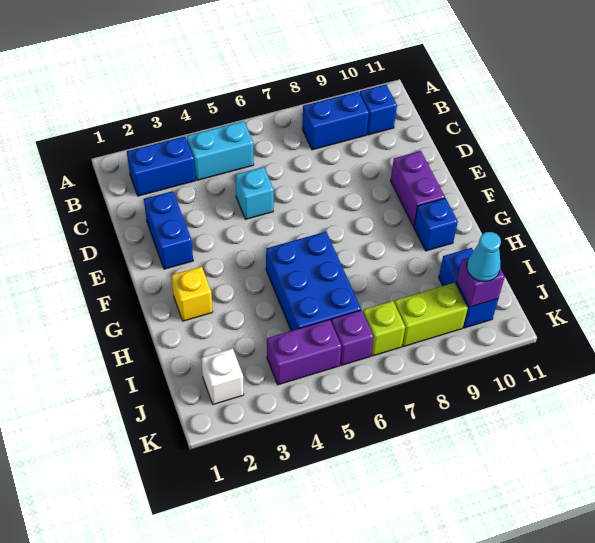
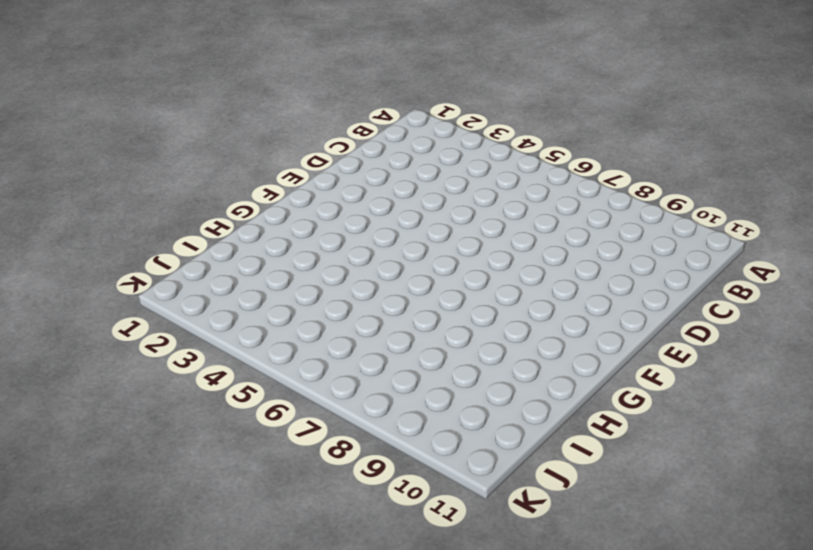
none -> blue 1x2 brick [127,136,195,196]
none -> cyan 1x2 brick [187,121,254,180]
none -> blue 1x2 brick [302,92,369,150]

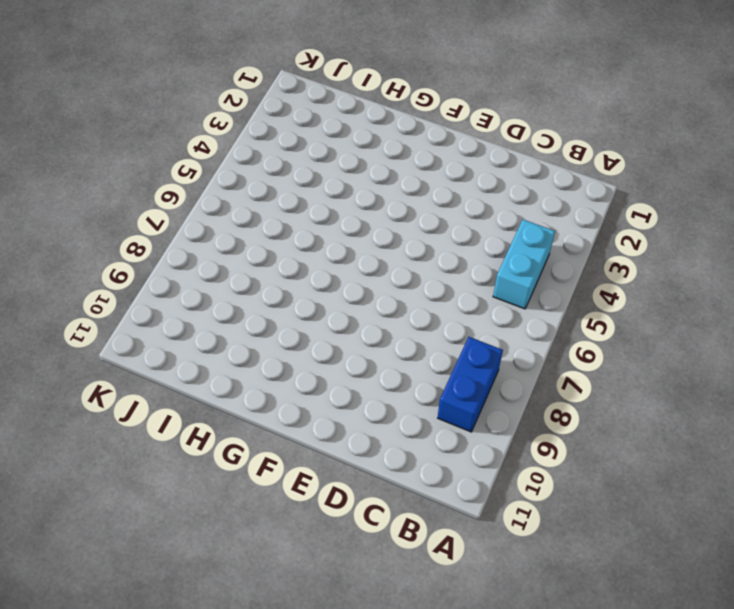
none -> blue 1x2 brick [127,136,195,196]
none -> blue 1x1 brick [359,85,397,135]
none -> blue 1x2 brick [144,191,193,269]

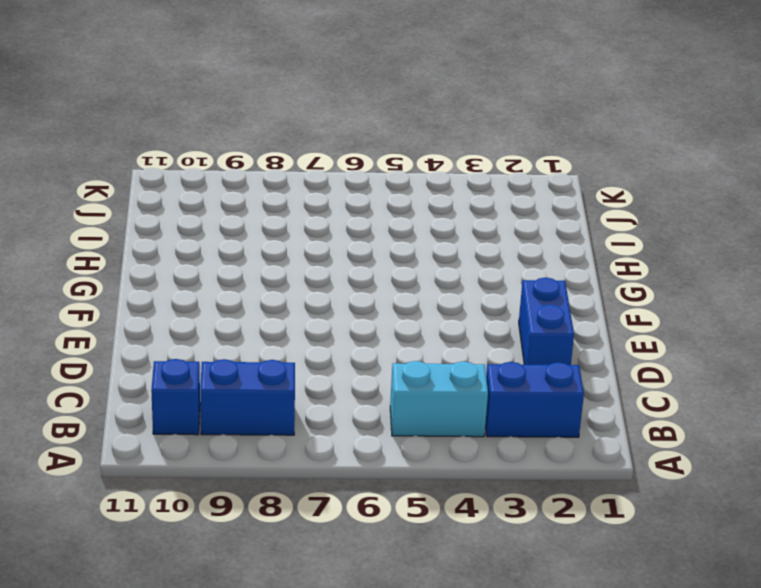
none -> cyan 1x1 brick [235,167,274,219]
none -> purple 1x2 brick [391,151,445,227]
none -> yellow 1x1 brick [171,267,213,321]

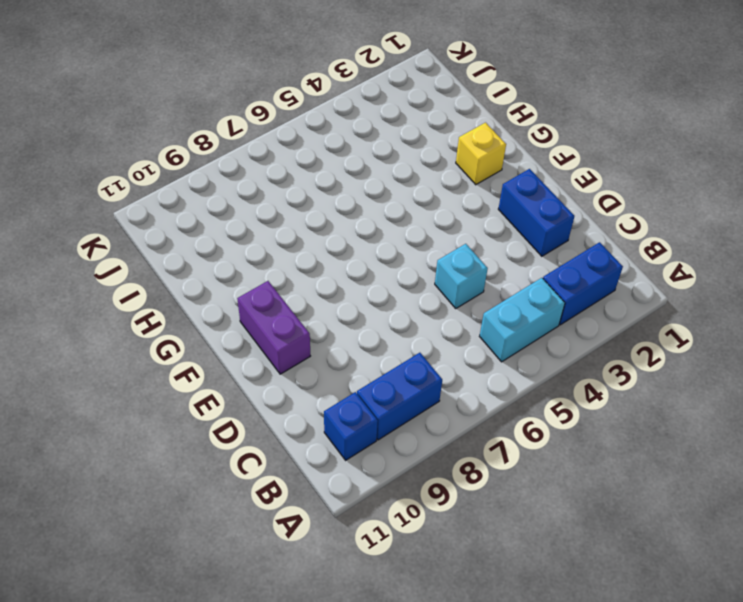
none -> blue 2x3 brick [266,232,361,331]
none -> blue 1x1 brick [414,198,458,251]
none -> blue 1x2 brick [439,248,498,328]

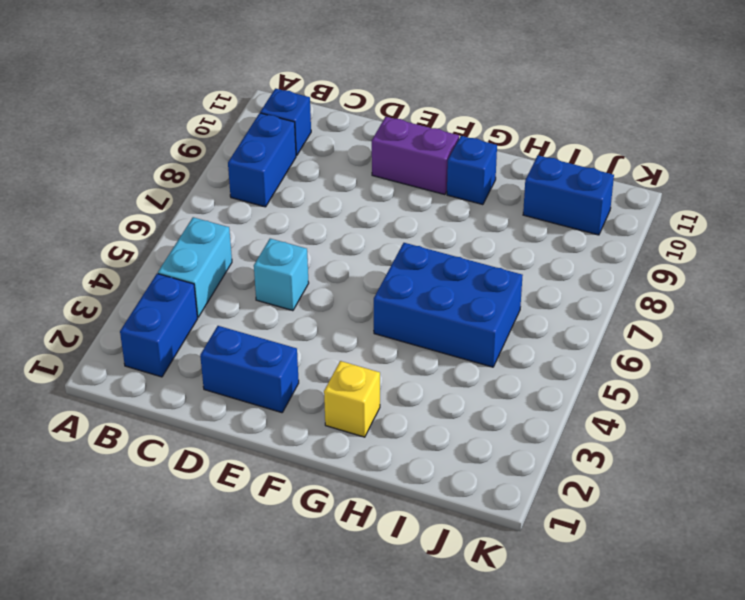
none -> white 1x1 brick [201,348,244,404]
none -> purple 1x2 brick [267,320,342,385]
none -> purple 1x1 brick [331,310,374,366]

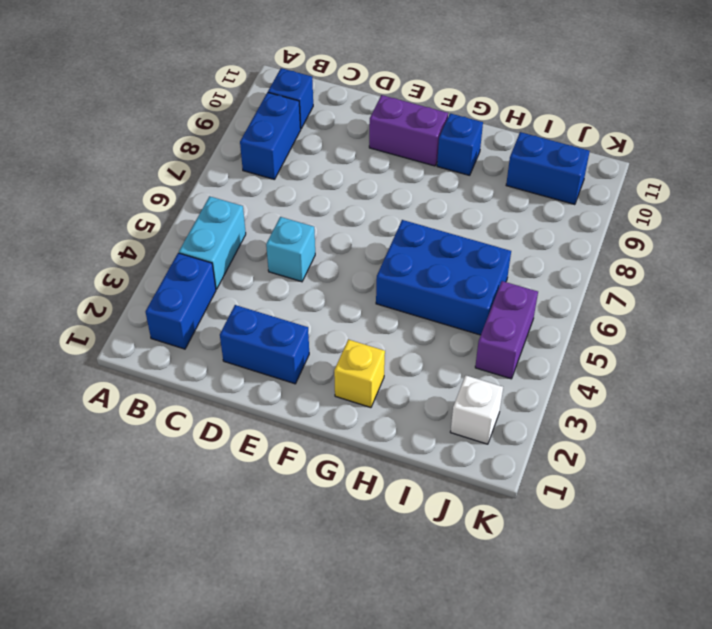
none -> purple 1x1 brick [331,310,374,366]
none -> lime 1x1 brick [363,301,405,356]
none -> lime 1x2 brick [394,283,468,347]

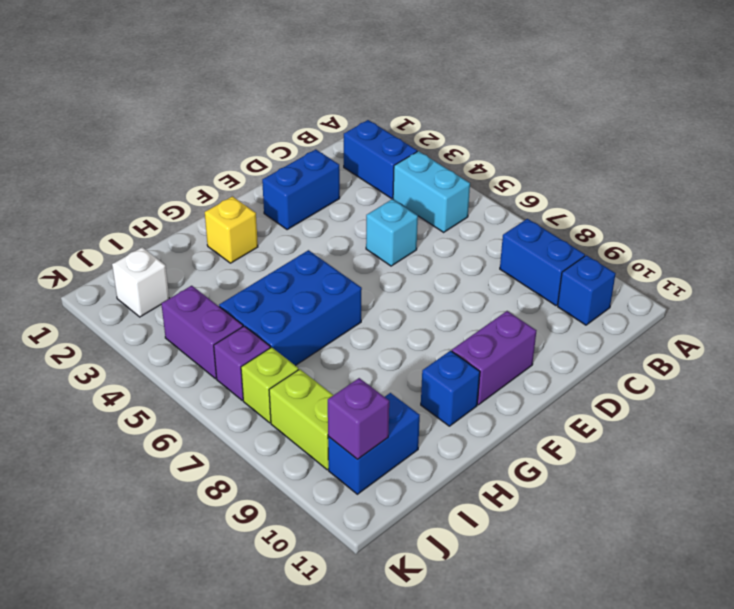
none -> cyan 1x1 cone [467,232,501,282]

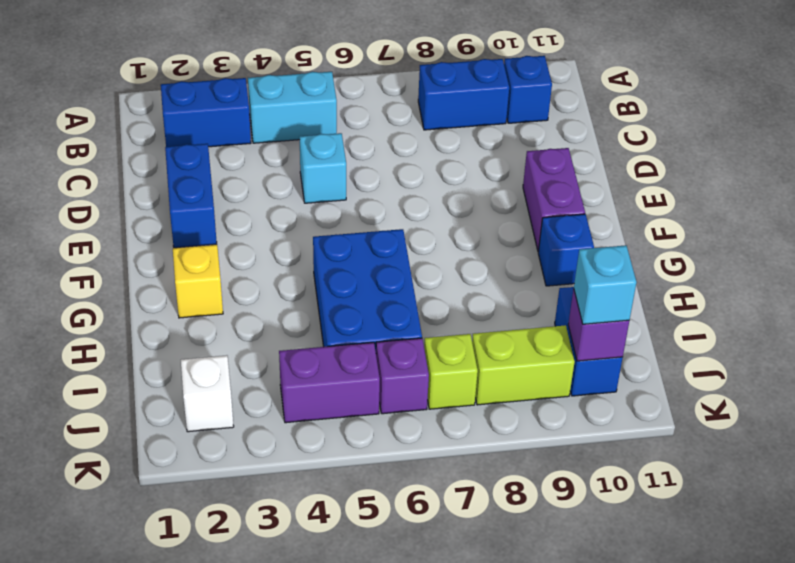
cyan 1x1 brick [574,245,637,324] -> cyan 1x1 cone [467,232,501,282]

